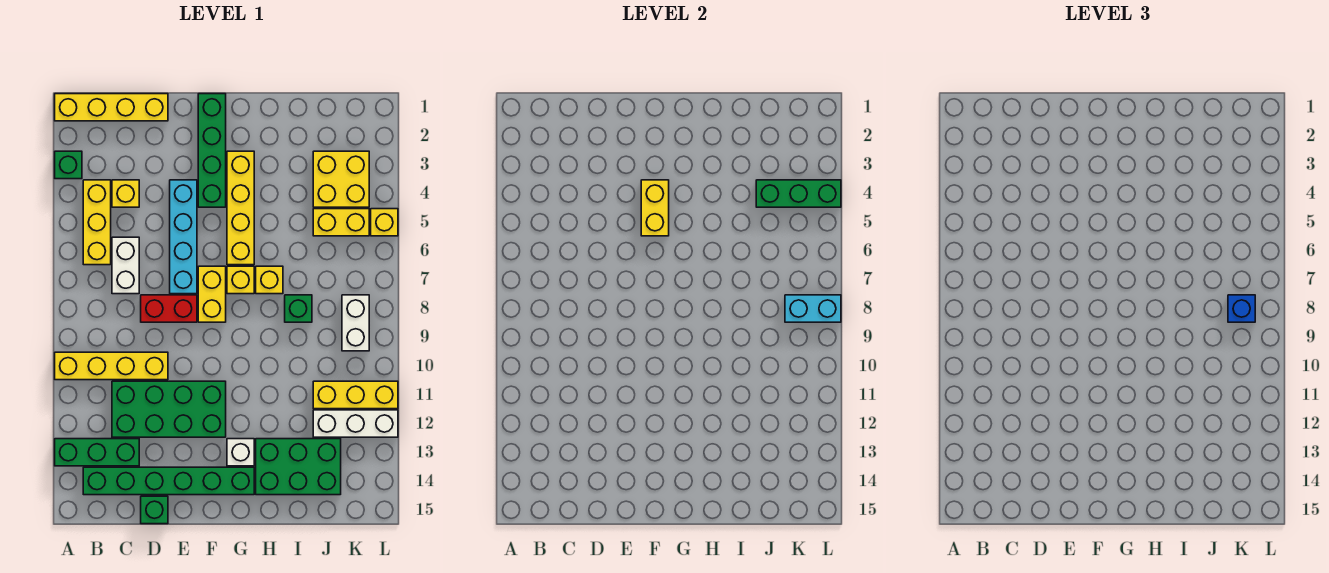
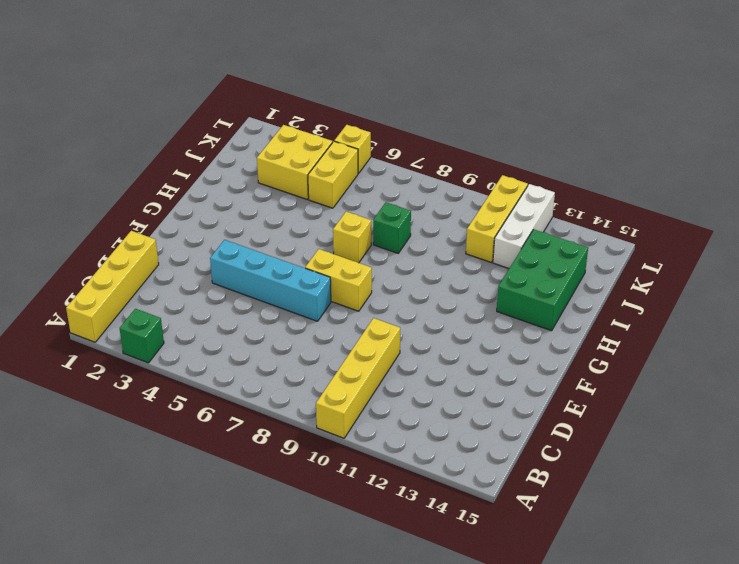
none -> green 1x3 brick [55,439,139,466]
none -> yellow 1x3 brick [83,180,111,265]
none -> green 1x6 brick [83,467,254,495]
none -> yellow 1x1 brick [112,180,139,207]

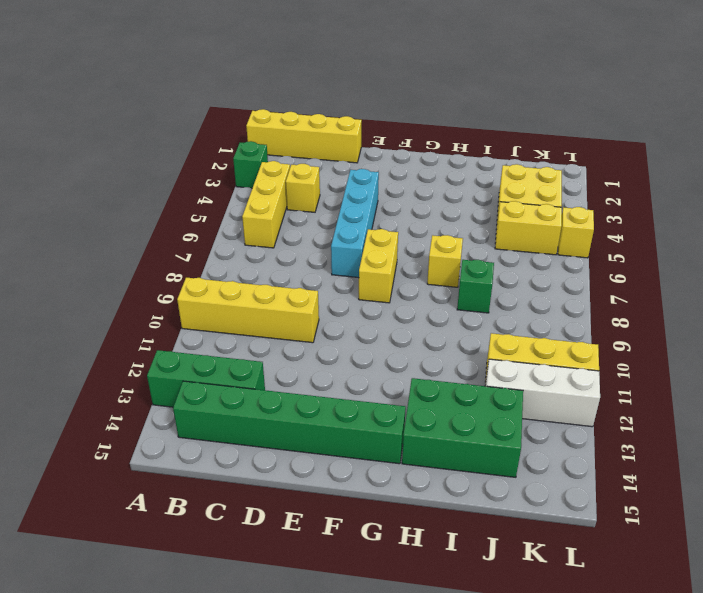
none -> white 1x2 brick [112,237,139,294]
none -> green 2x4 brick [112,381,226,437]
none -> red 1x2 brick [141,295,197,322]
none -> green 1x1 brick [141,496,168,524]

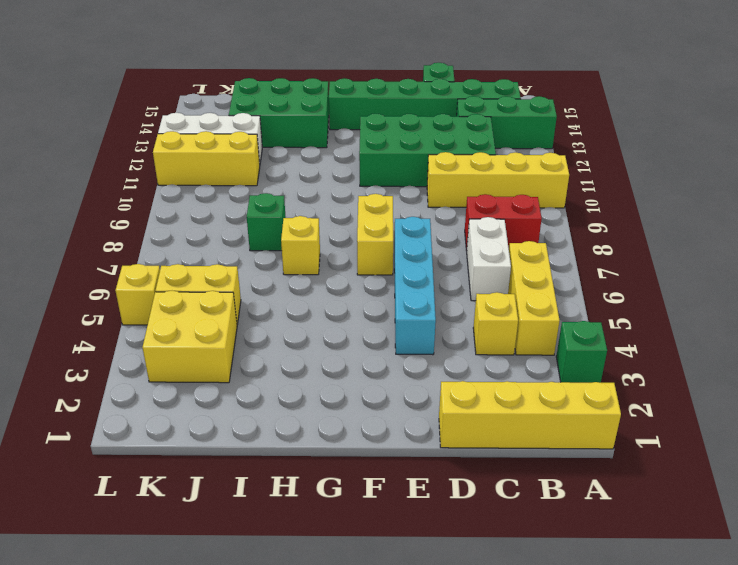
red 1x2 brick [465,194,542,251] -> red 1x2 brick moved to [141,295,197,322]
none -> green 1x4 brick [198,94,226,207]
none -> yellow 1x4 brick [227,151,254,265]
none -> yellow 1x1 brick [227,266,254,294]
none -> white 1x1 brick [227,439,254,466]

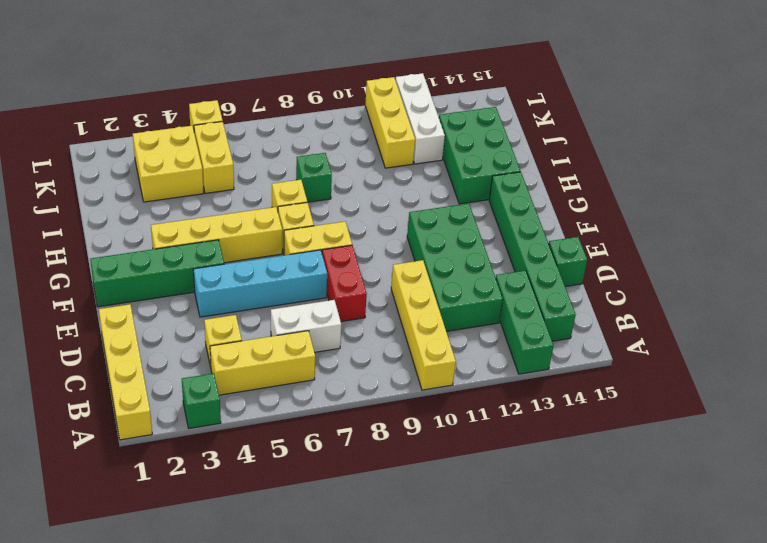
none -> white 1x1 brick [227,439,254,466]
none -> white 1x2 brick [342,295,369,351]
none -> yellow 1x2 brick [641,180,669,236]
none -> green 1x3 brick [756,180,841,207]

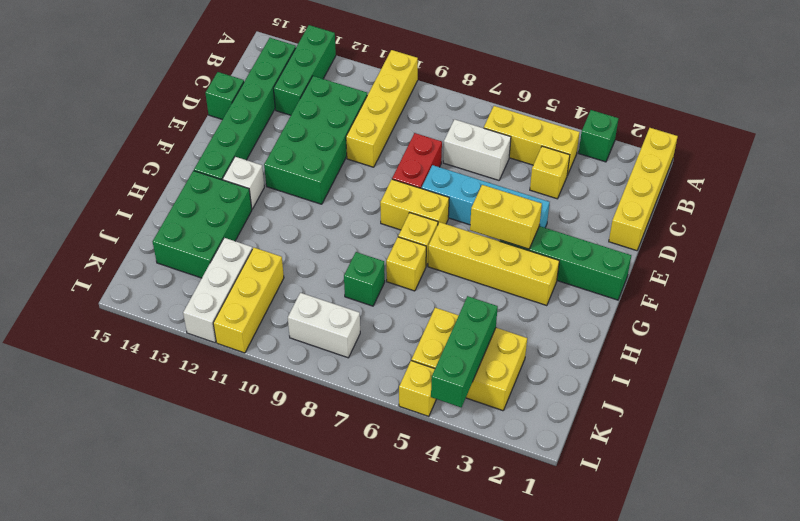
none -> cyan 1x2 brick [785,295,841,322]
none -> blue 1x1 brick [1228,295,1255,322]

